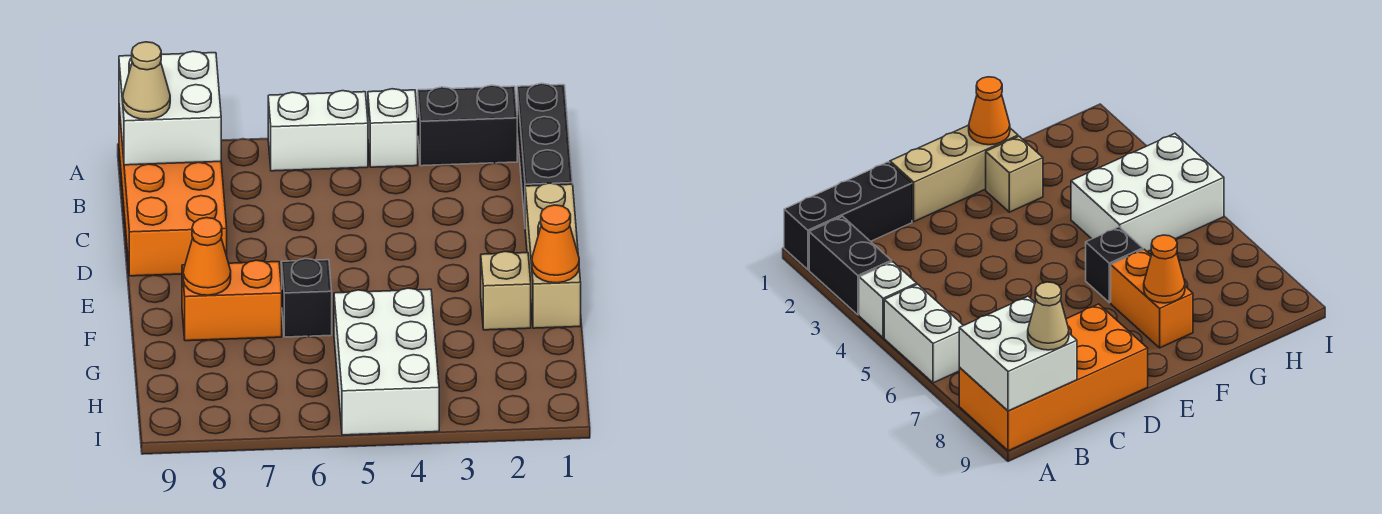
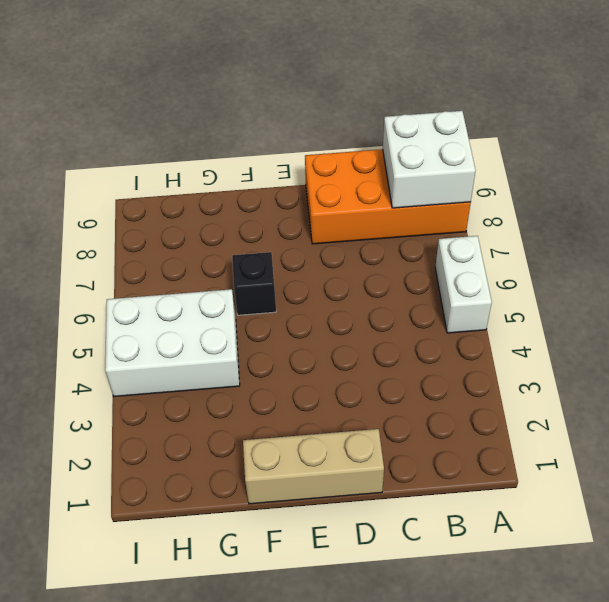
none -> black 1x3 brick [517,83,573,221]
none -> black 1x2 brick [418,85,517,166]
none -> white 1x1 brick [368,89,418,167]

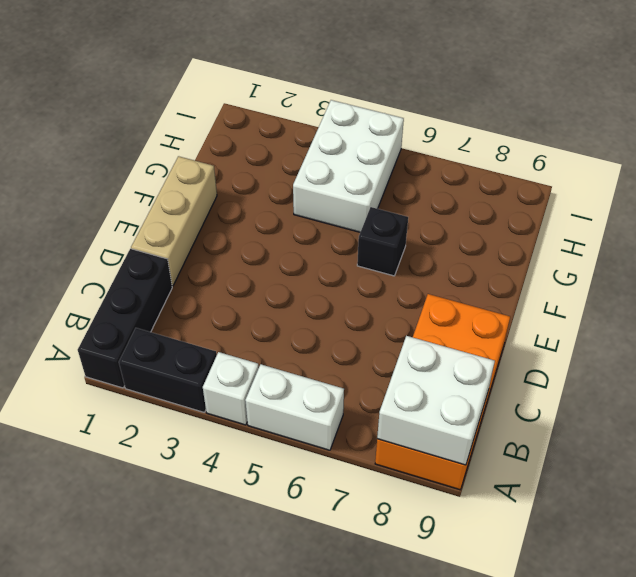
none -> tan 1x1 brick [481,251,531,330]
none -> orange 1x2 brick [182,260,282,341]
none -> orange 1x1 cone [532,205,579,283]

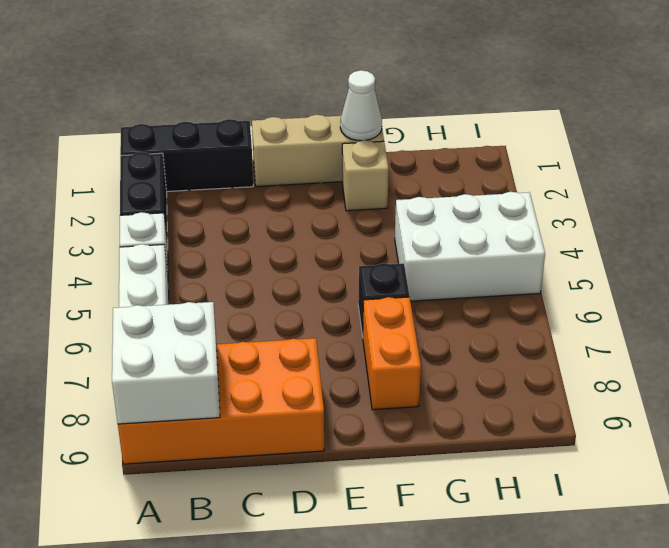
white 1x1 cone [340,70,382,141] -> orange 1x1 cone [532,205,579,283]
none -> orange 1x1 cone [183,218,231,295]
none -> tan 1x1 cone [123,42,170,120]

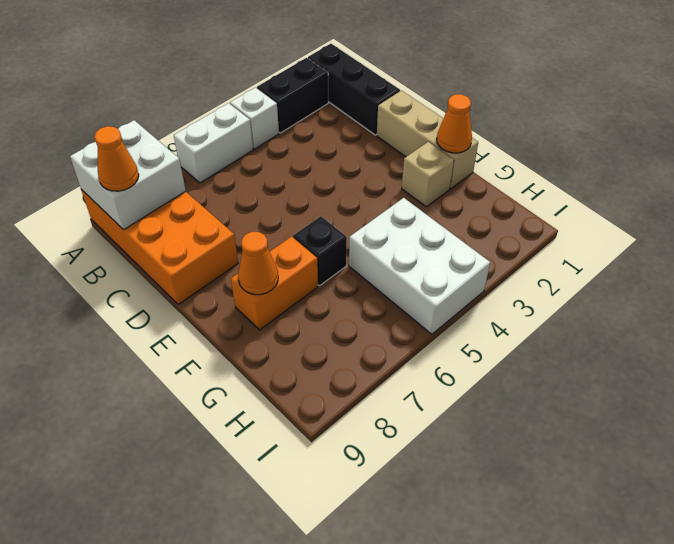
orange 1x1 cone [94,126,139,191] -> tan 1x1 cone [123,42,170,120]

